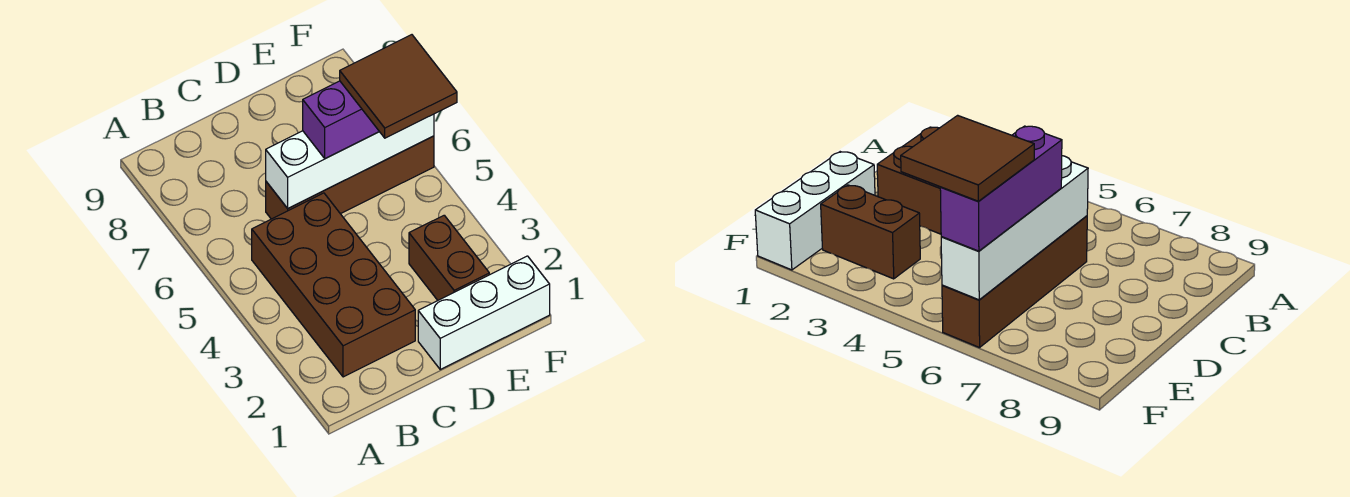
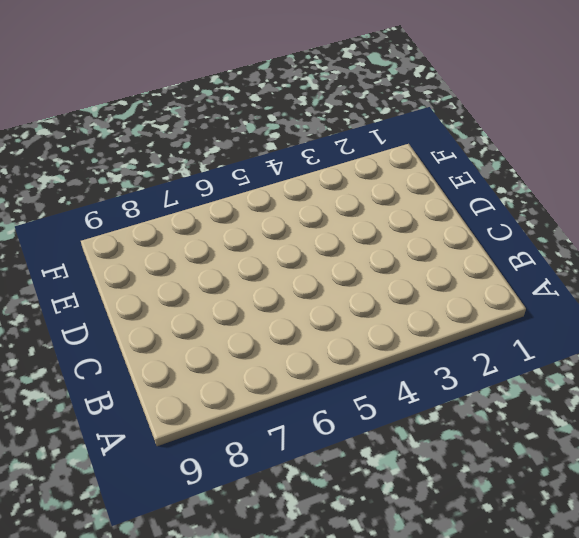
none -> brown 2x4 brick [252,193,415,377]
none -> brown 1x4 brick [266,136,434,219]

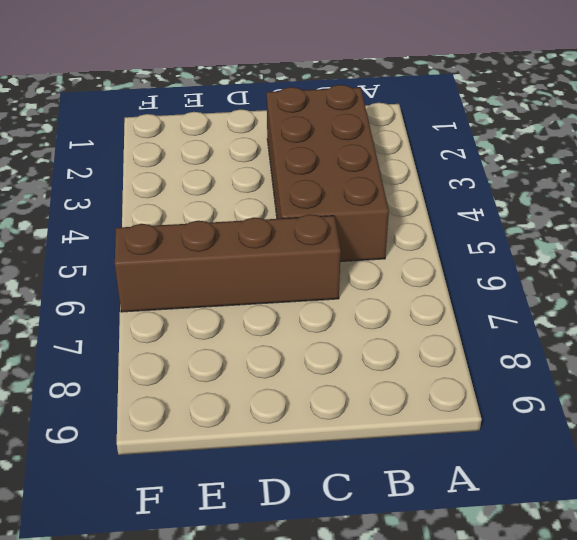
none -> white 1x3 brick [418,256,550,369]
none -> brown 1x2 brick [409,215,489,300]

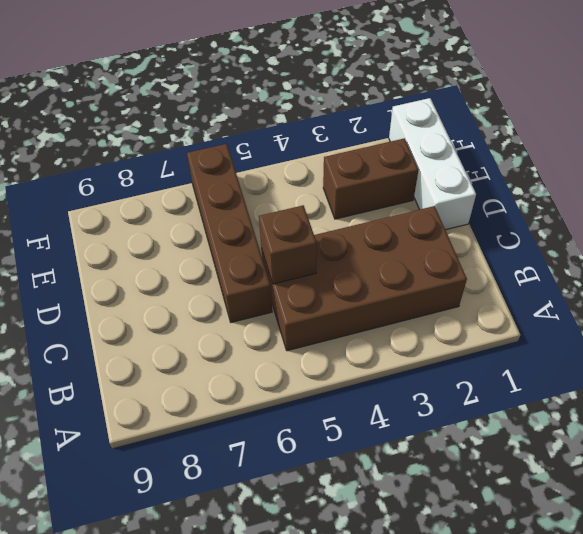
brown 1x1 brick [259,205,317,284] -> none
none -> white 1x4 brick [266,114,434,208]
none -> purple 1x3 brick [303,81,379,159]

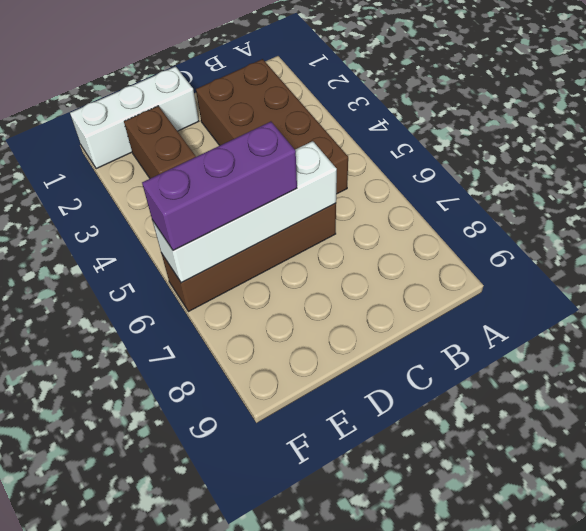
none -> brown 2x2 tile [340,35,457,138]

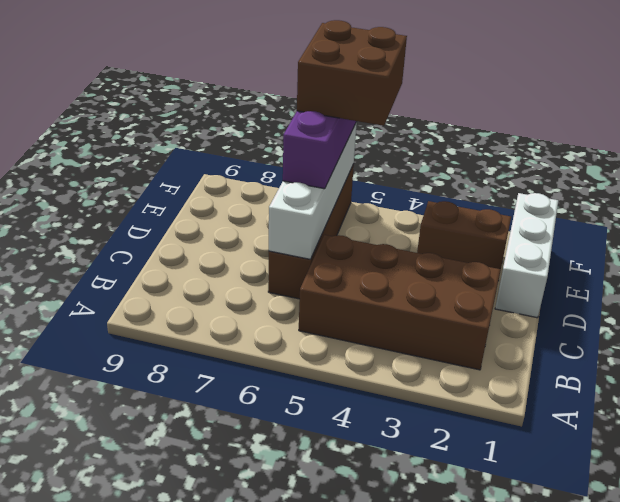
brown 2x2 brick [297,20,407,126] -> brown 2x2 tile [340,35,457,138]

